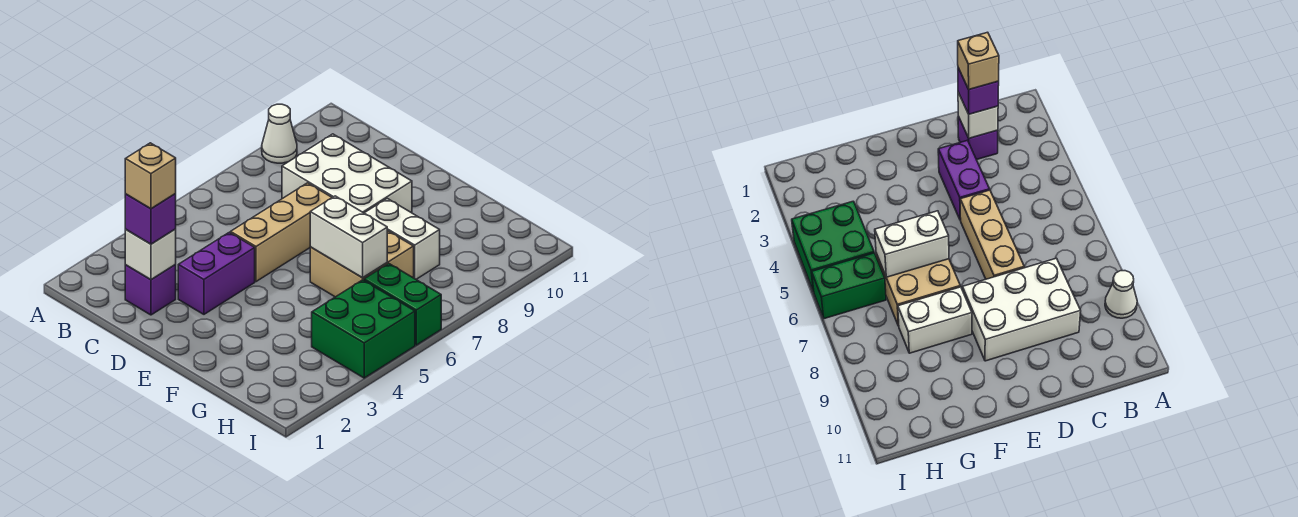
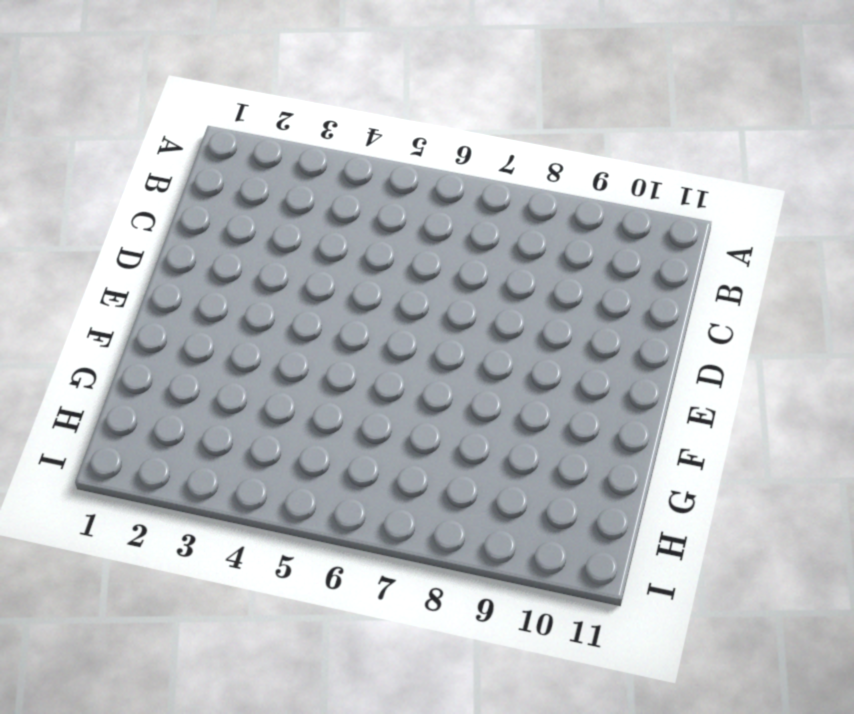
none -> white 1x1 cone [262,104,297,163]
none -> purple 1x1 brick [125,264,176,315]
none -> white 2x3 brick [282,134,412,213]

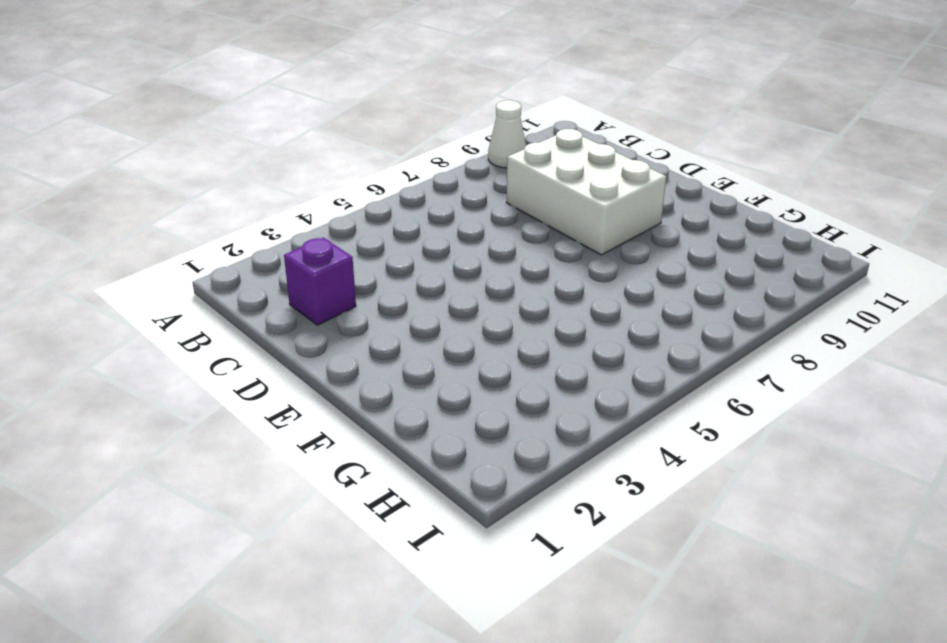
none -> purple 1x2 brick [178,232,255,314]
none -> tan 1x3 brick [231,183,332,282]
none -> tan 2x2 brick [310,231,414,297]

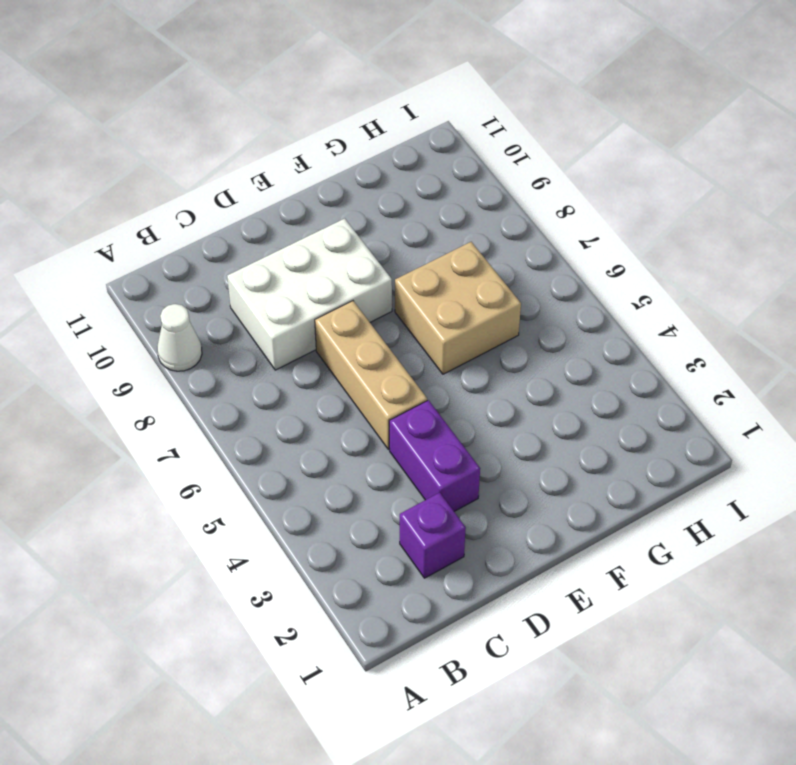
none -> white 1x2 brick [365,198,440,279]
none -> green 2x2 brick [312,280,415,378]
none -> green 1x2 brick [364,263,441,345]

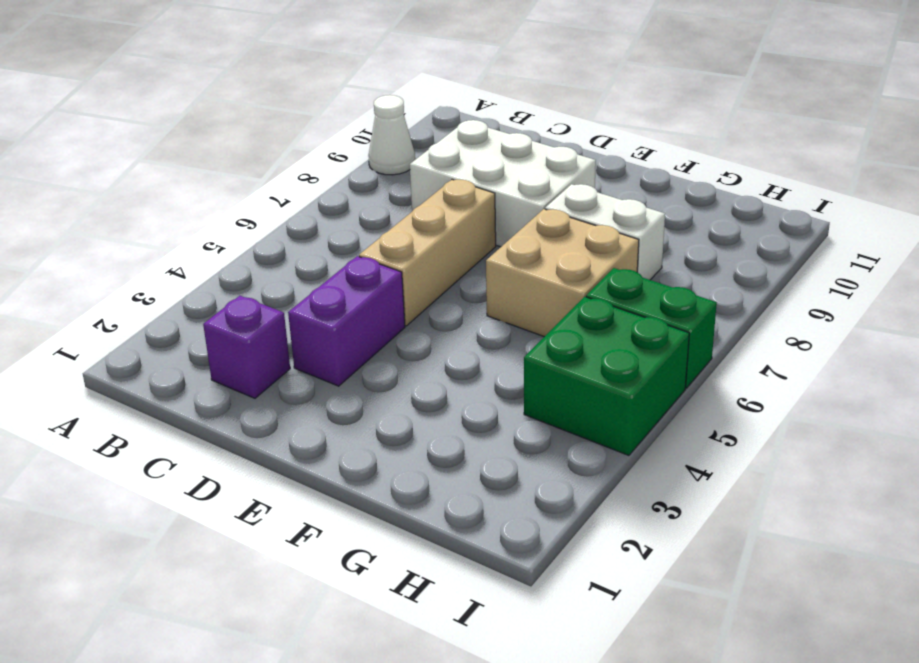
none -> white 1x1 brick [125,229,176,280]
none -> white 1x2 brick [310,196,387,278]
none -> purple 1x1 brick [125,194,176,244]

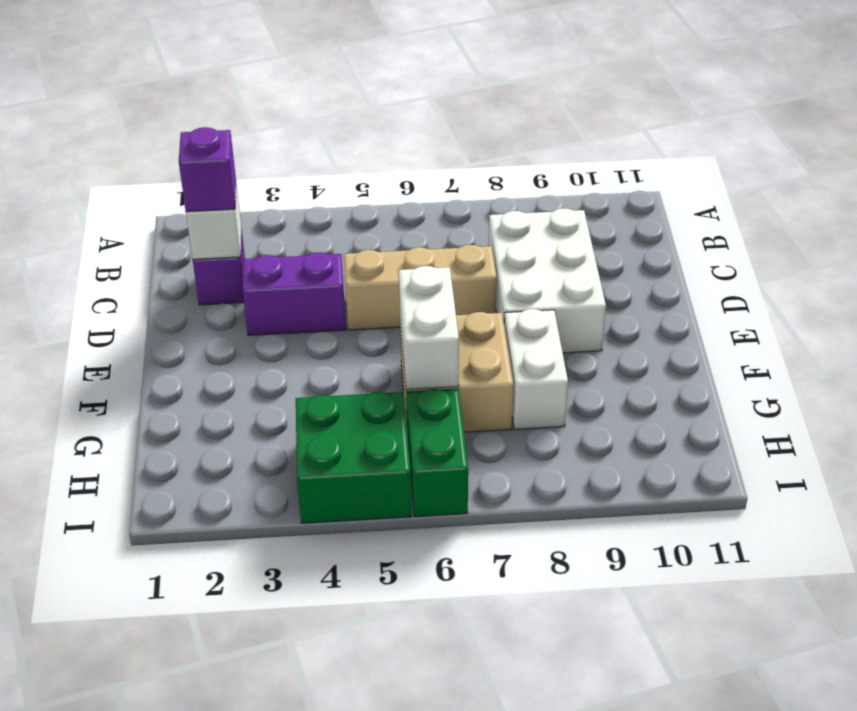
none -> white 1x1 cone [262,104,297,163]
none -> tan 1x1 brick [125,143,176,209]

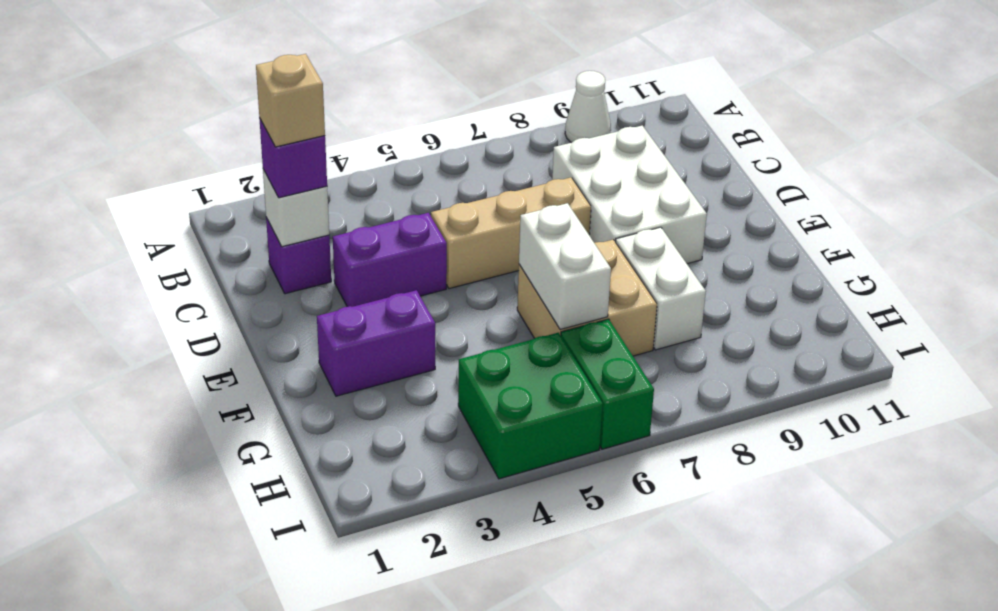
purple 1x2 brick [317,290,435,396] -> none

